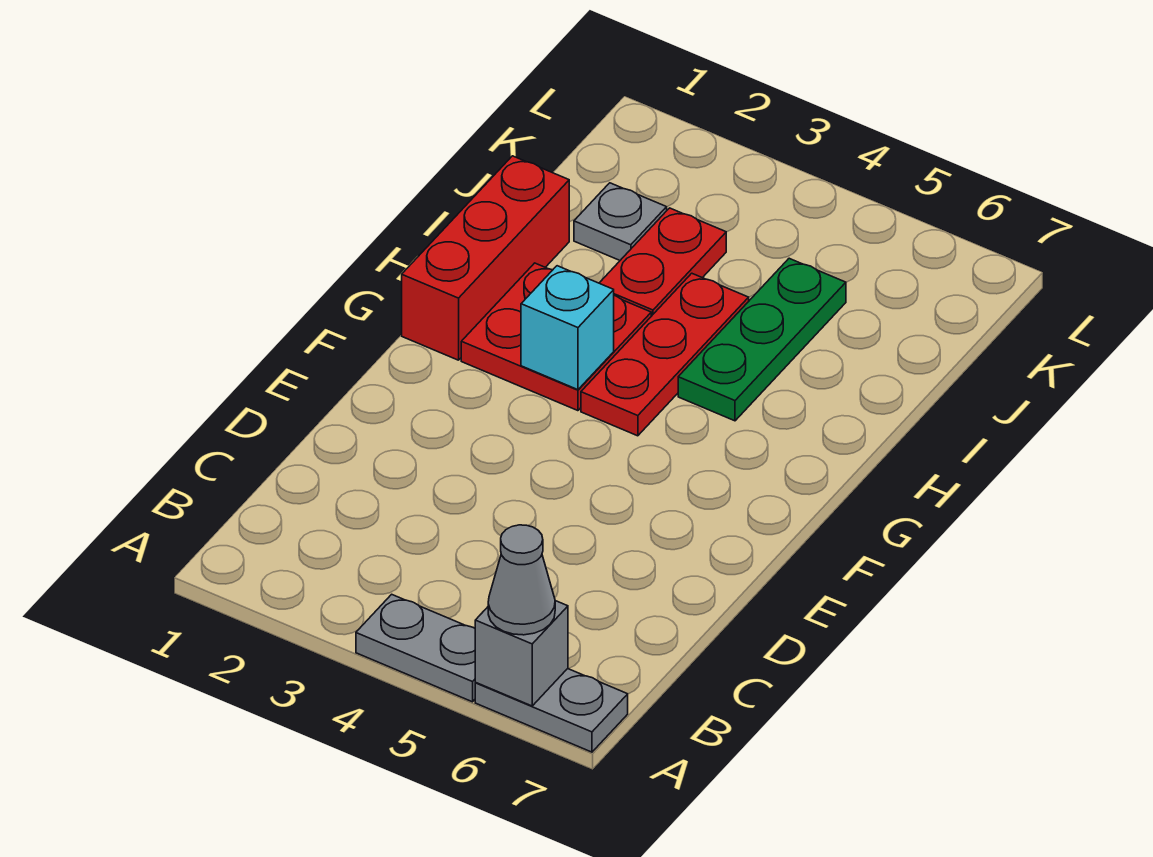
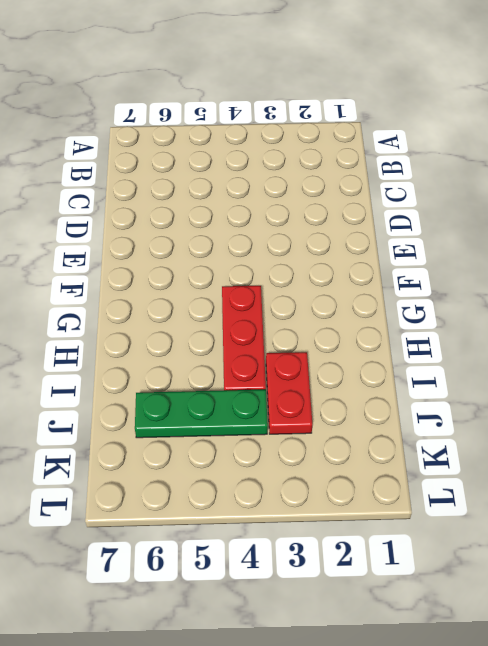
green 1x3 plate [135,389,268,438] -> green 1x3 plate turned to [678,258,846,421]
none -> grey 1x2 plate [356,594,476,702]
none -> grey 1x2 plate [475,669,628,752]

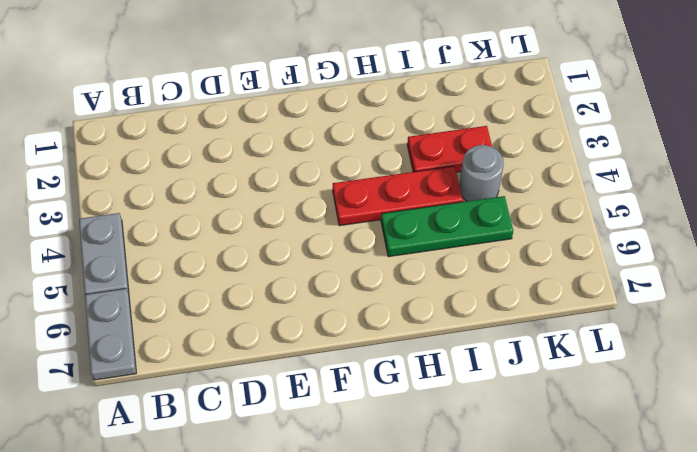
grey 1x1 round brick [459,145,504,201] -> none
none -> red 1x3 brick [402,156,569,360]
none -> red 2x2 plate [461,263,651,411]

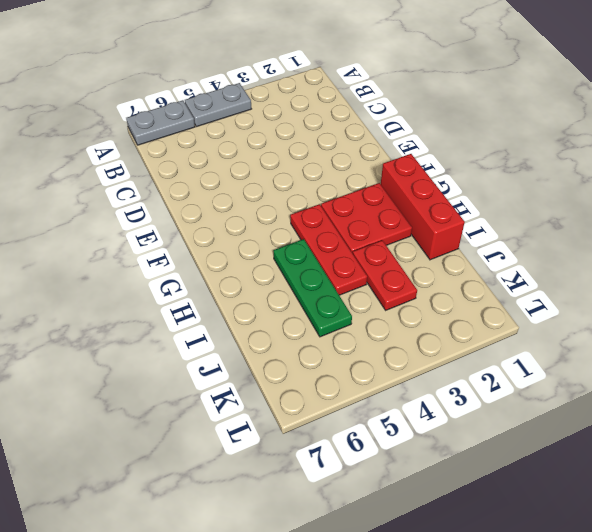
none -> grey 1x1 plate [574,183,667,260]
none -> grey 1x1 brick [475,601,568,706]

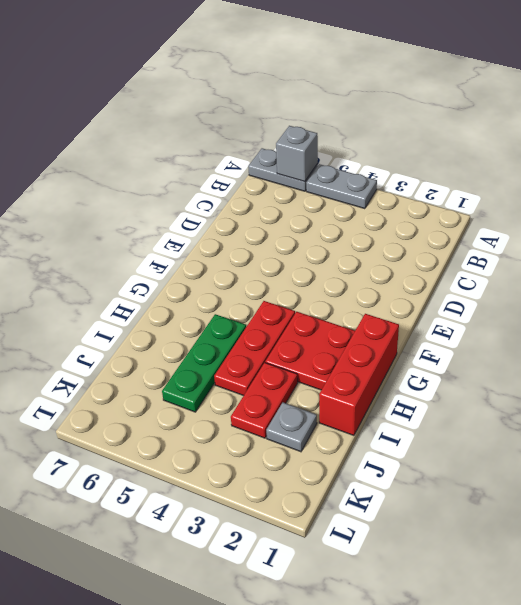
none -> cyan 1x1 brick [521,266,614,390]
none -> grey 1x1 cone [488,525,555,635]

